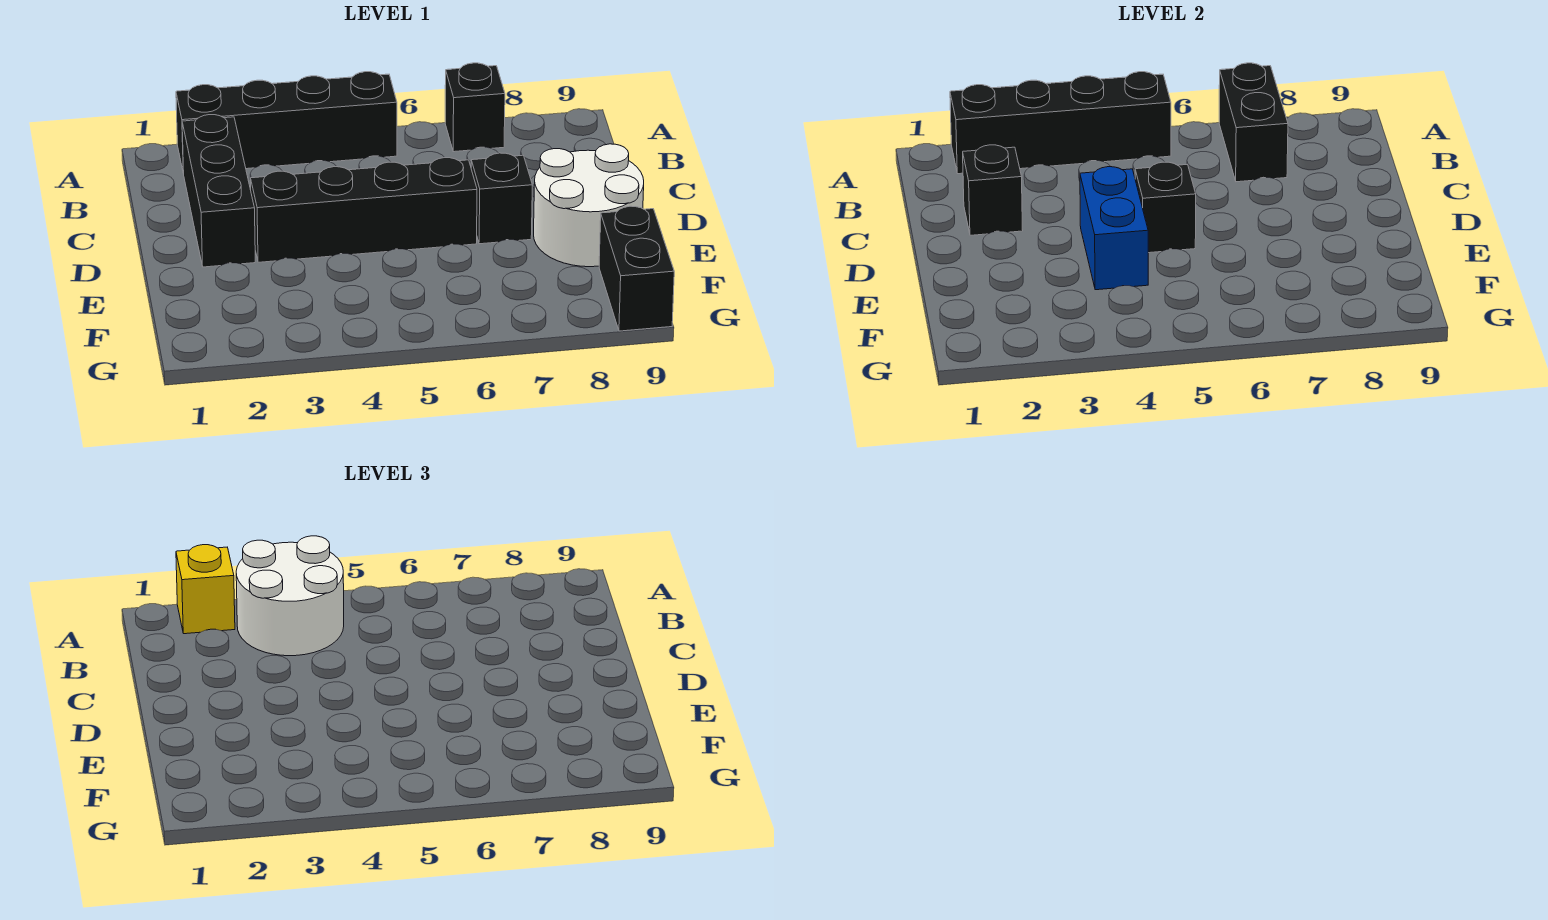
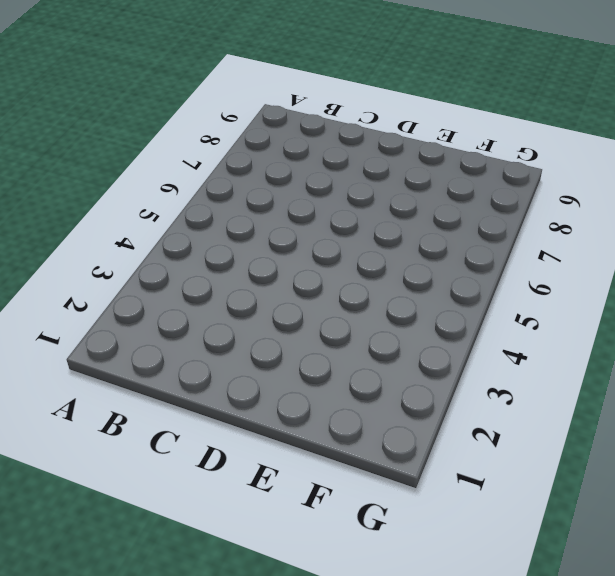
none -> black 1x4 brick [176,72,397,173]
none -> black 1x1 brick [445,63,505,152]
none -> black 1x3 brick [182,115,255,267]

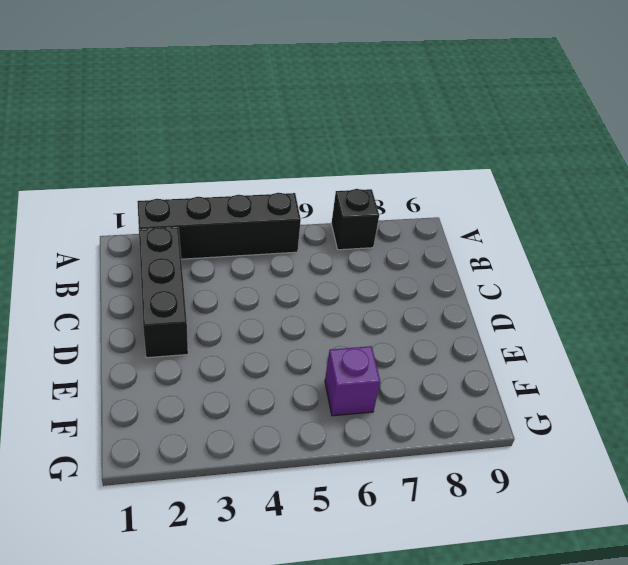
purple 1x1 brick [325,346,380,416] -> none
none -> black 1x4 brick [251,158,477,262]
none -> black 1x1 brick [471,153,532,244]
none -> white 2x2 round brick [534,144,644,267]

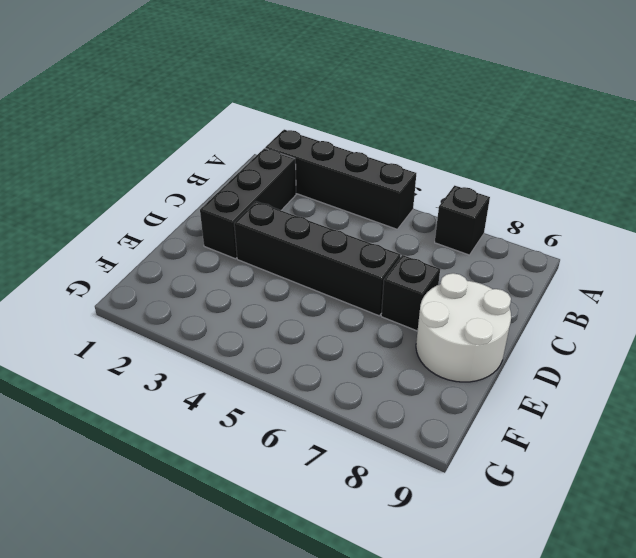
none -> black 1x2 brick [599,206,674,331]
none -> black 1x4 brick [950,72,1171,174]
none -> black 1x2 brick [1219,63,1288,182]

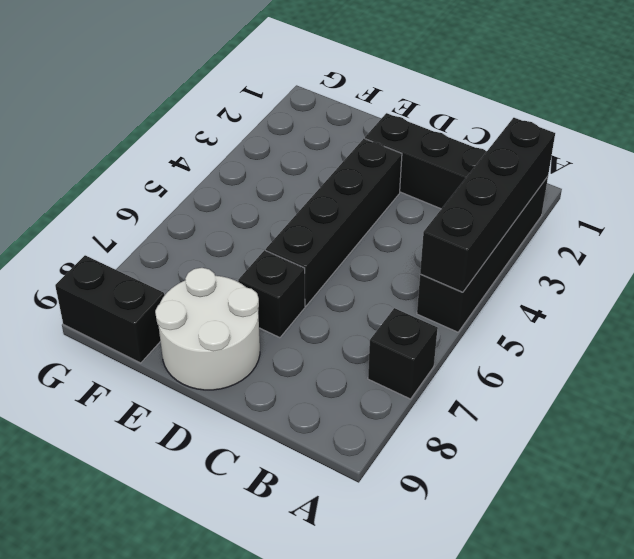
none -> black 1x2 brick [1219,63,1288,182]
none -> black 1x1 brick [963,145,1023,235]
none -> blue 1x2 brick [1080,167,1148,290]

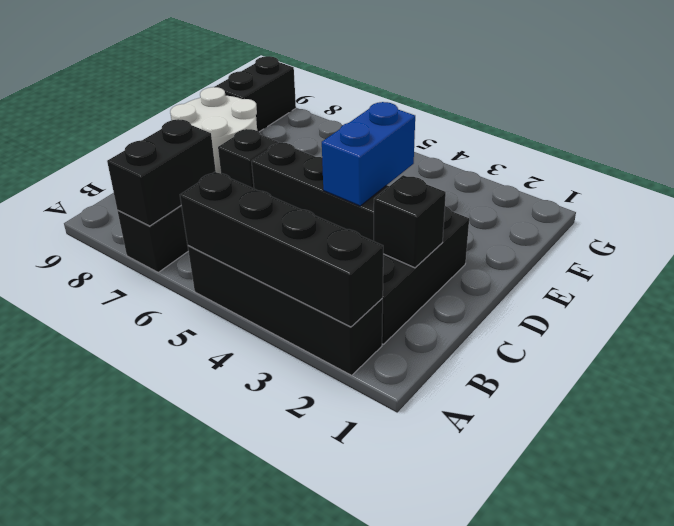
none -> black 1x1 brick [1135,162,1196,253]
none -> yellow 1x1 brick [176,545,235,634]
none -> white 2x2 round brick [236,536,344,656]

